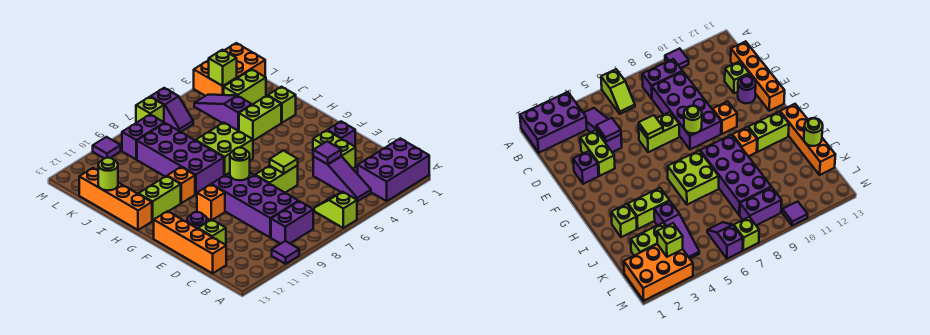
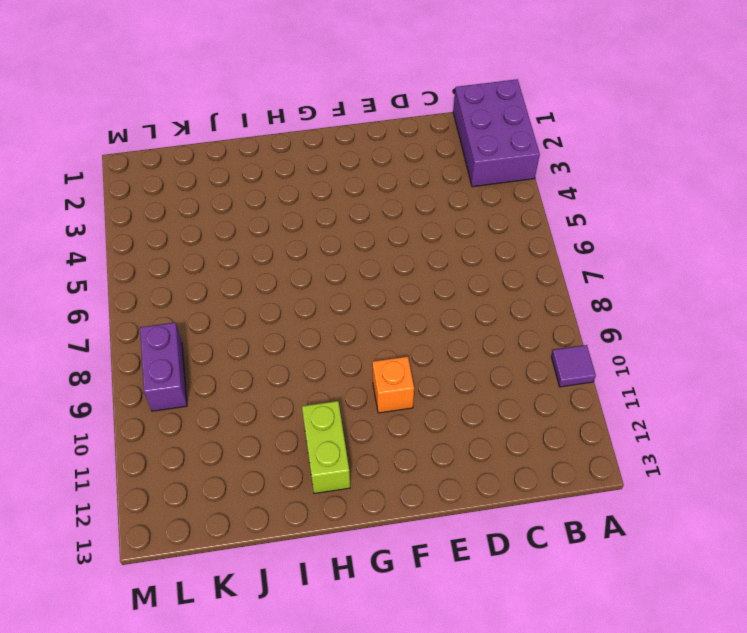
none -> lime 1x2 slope [314,192,357,228]
none -> purple 1x3 slope [313,156,371,201]
none -> purple 1x2 brick [271,201,313,244]
none -> purple 2x4 brick [211,173,298,237]

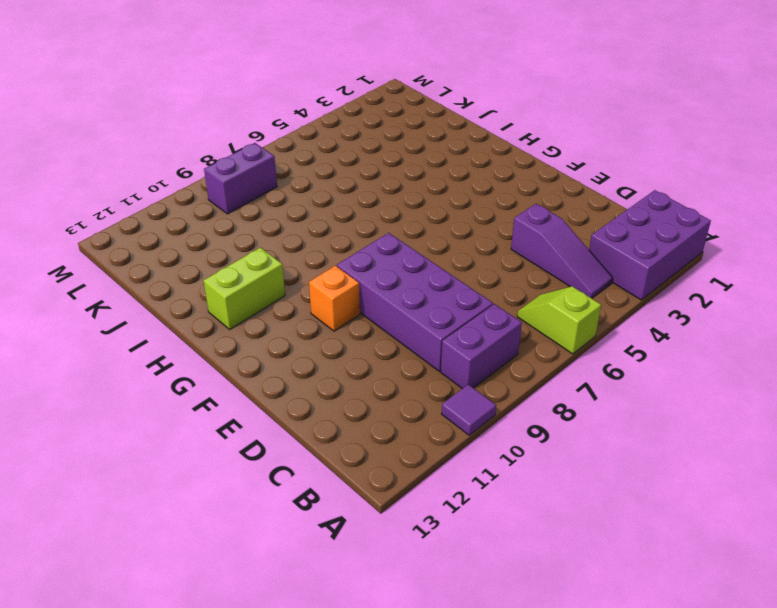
none -> orange 1x4 brick [154,211,226,273]
none -> lime 1x2 brick [313,130,356,169]
none -> lime 1x1 brick [198,220,226,245]
none -> purple 1x1 brick [327,121,355,146]

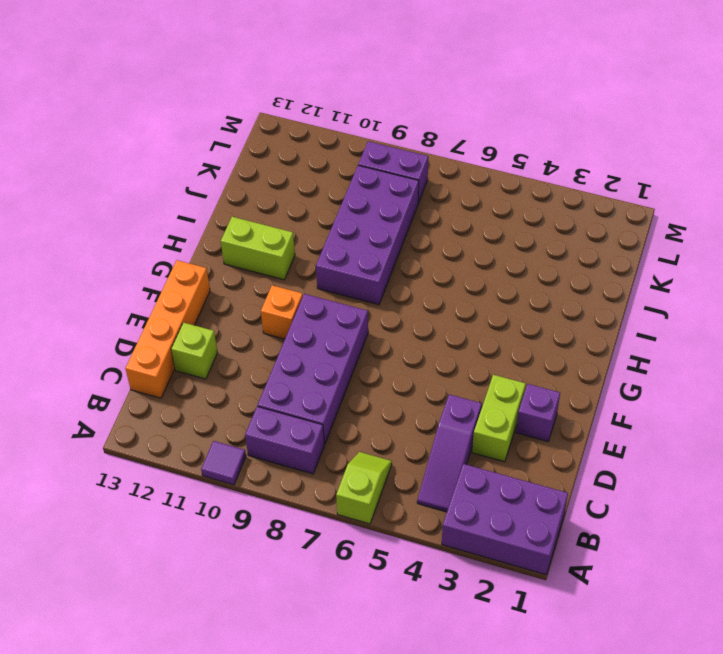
none -> lime 1x2 brick [255,165,298,193]
none -> purple 1x1 round brick [187,212,207,229]
none -> lime 2x2 brick [196,123,253,176]
none -> orange 1x1 brick [168,167,195,203]

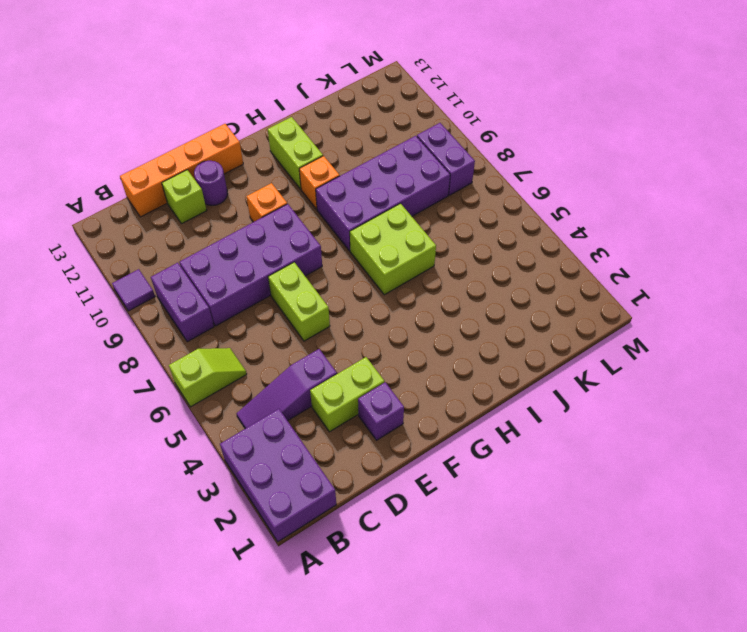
none -> orange 1x4 brick [79,168,152,230]
none -> lime 1x1 brick [268,87,296,123]
none -> lime 1x2 brick [239,96,281,141]
none -> purple 1x3 slope [194,95,252,131]

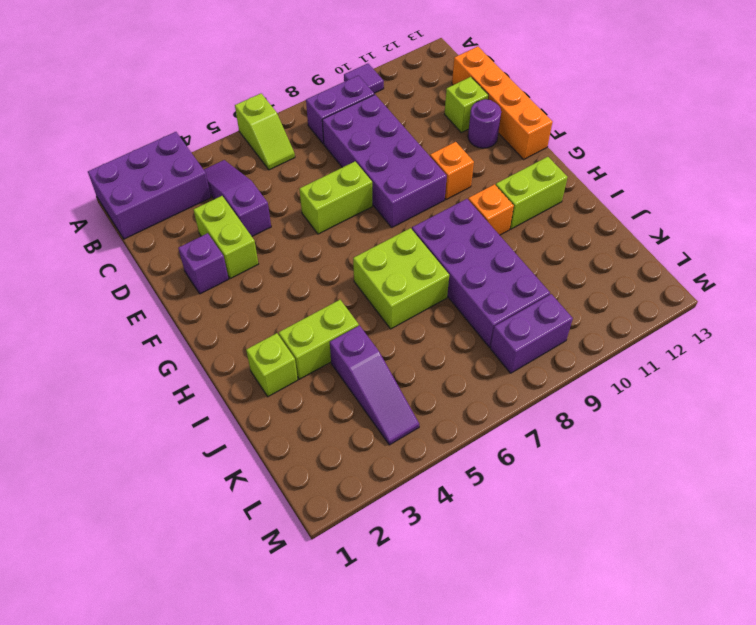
none -> orange 1x4 brick [79,168,152,230]
none -> lime 1x2 brick [224,69,266,105]
none -> orange 2x3 brick [194,43,265,96]
none -> purple 1x2 slope [150,88,193,132]

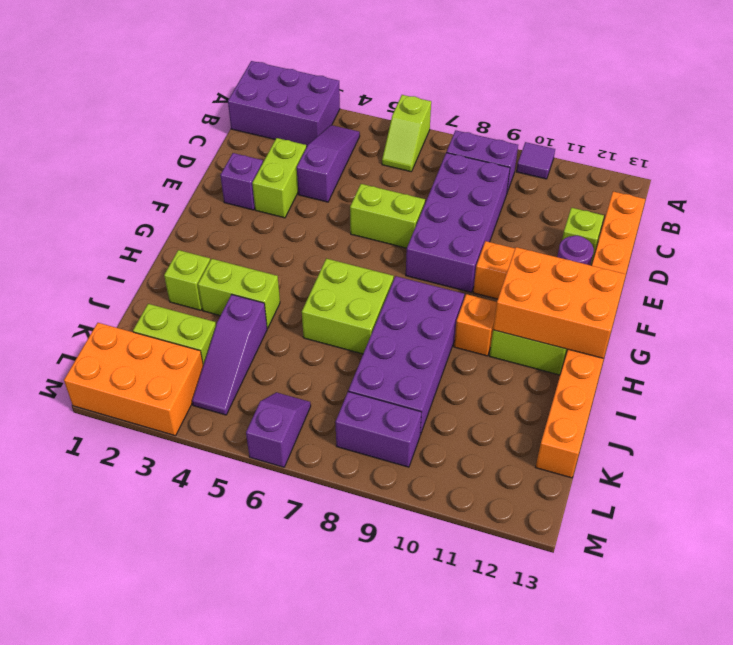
orange 2x3 brick [493,247,626,358] -> none
none -> lime 1x1 brick [136,97,164,123]
none -> purple 1x1 tile [93,137,121,159]
none -> purple 1x1 tile [313,141,341,164]
none -> lime 1x1 tile [270,151,298,173]

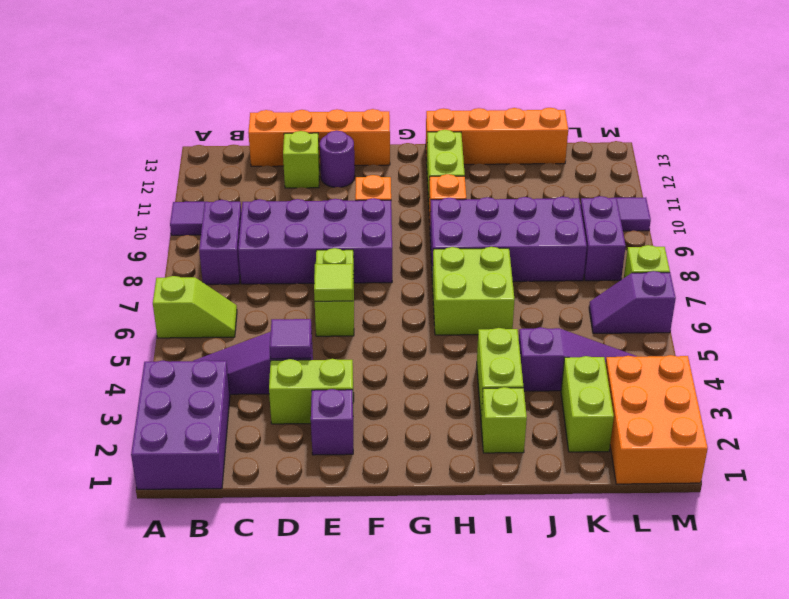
none -> lime 1x1 round brick [230,148,250,180]
none -> lime 1x1 round brick [98,158,118,190]
none -> lime 1x1 brick [209,50,237,86]

